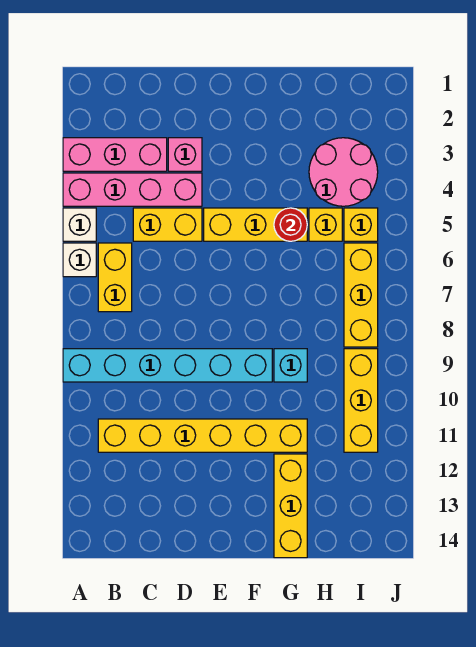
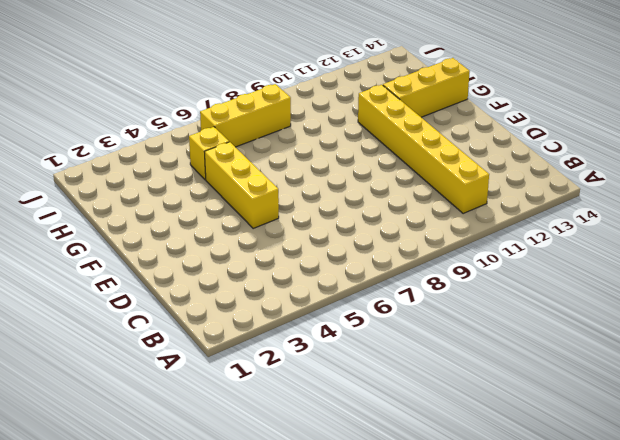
none -> pink 1x3 brick [63,138,167,171]
none -> pink 1x4 brick [63,173,202,206]
none -> white 1x1 brick [63,208,96,241]

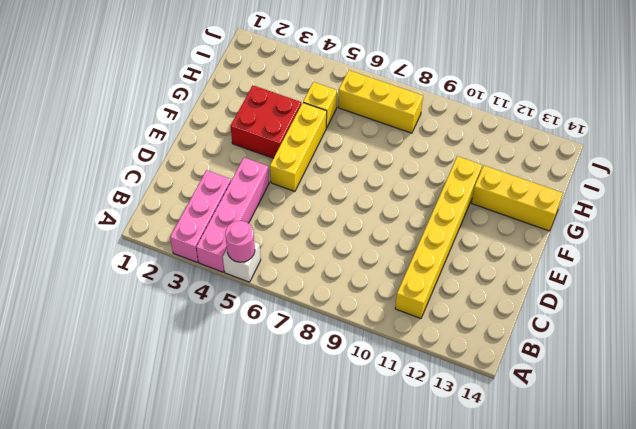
pink 1x1 round brick [225,221,255,262] -> none
red 2x2 brick [231,85,301,158] -> none
none -> white 1x1 brick [63,243,96,277]
none -> cyan 1x6 brick [63,349,272,382]
none -> yellow 1x2 brick [98,243,132,312]

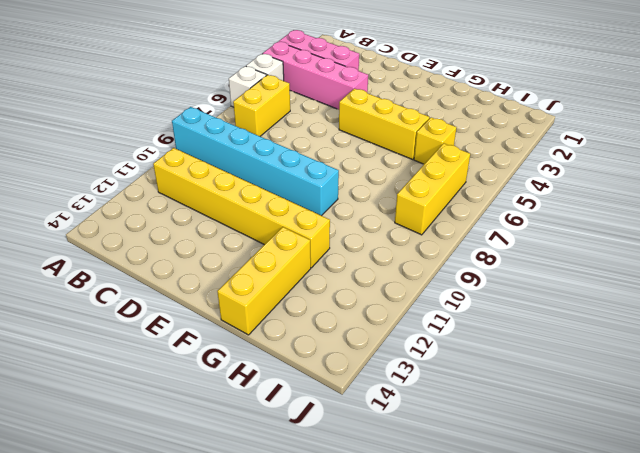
none -> yellow 1x2 brick [133,208,202,241]
none -> pink 1x1 brick [168,138,202,171]
none -> cyan 1x1 brick [274,349,307,382]

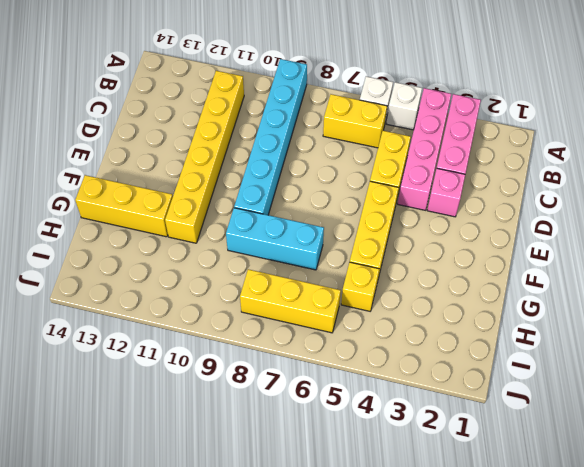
cyan 1x3 brick [226,208,324,270] -> cyan 1x1 brick [274,349,307,382]
none -> pink 2x2 round brick [309,138,378,206]
none -> yellow 1x1 brick [344,208,378,241]
none -> yellow 1x3 brick [344,349,378,452]

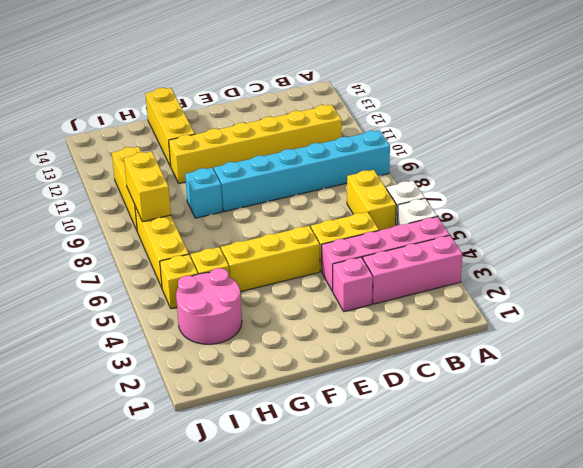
yellow 1x2 brick [124,152,171,222] -> none
none -> red 1x1 round brick [274,208,307,241]

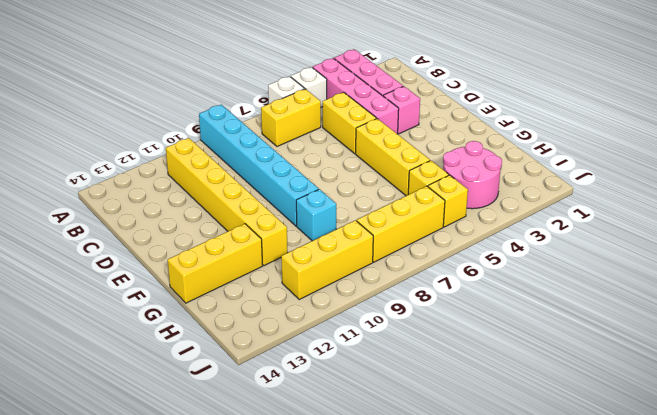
none -> red 1x1 round brick [274,208,307,241]

